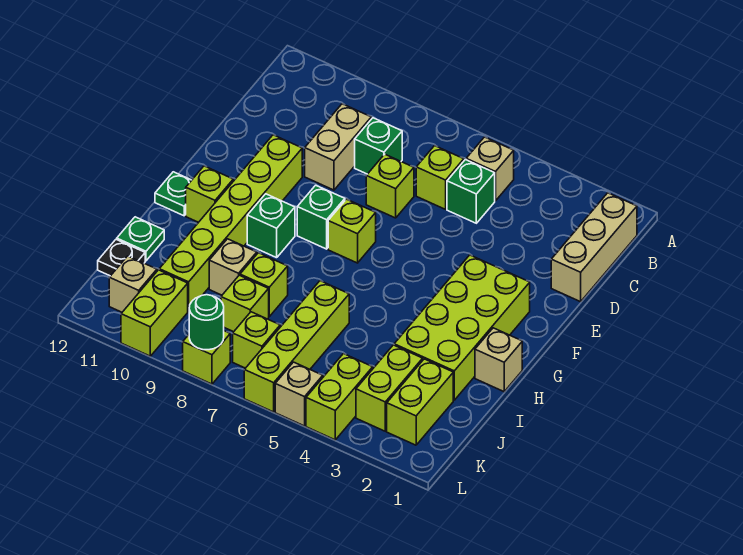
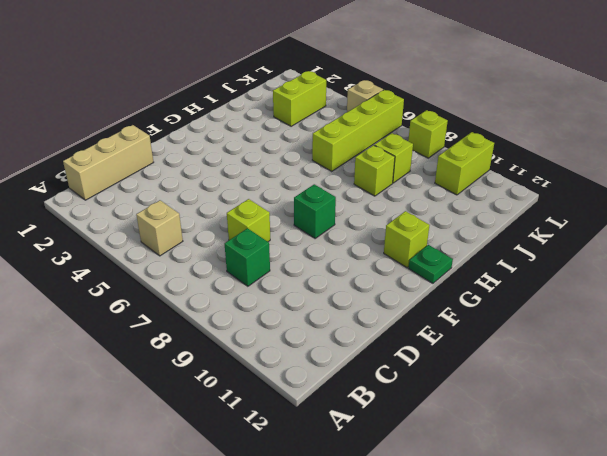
none -> green 1x1 brick [447,160,495,223]
none -> lime 1x1 brick [416,146,464,209]
none -> tan 1x2 brick [305,104,371,190]
none -> lime 1x6 brick [159,135,302,311]

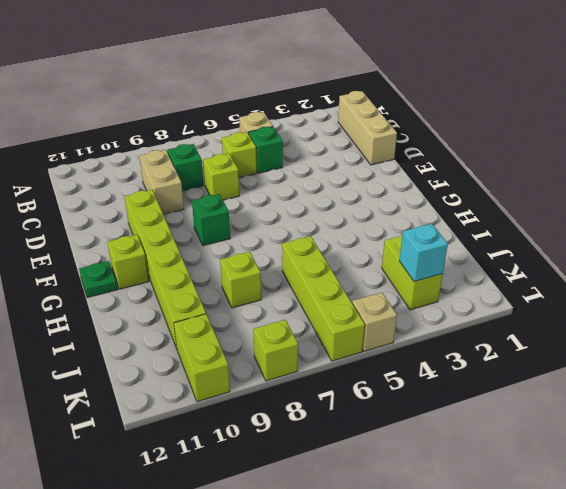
cyan 1x1 brick [399,224,448,282] -> none
none -> lime 2x4 brick [394,255,530,400]
none -> lime 1x1 brick [328,199,376,263]
none -> green 1x1 brick [247,194,295,258]
none -> tan 1x1 brick [475,328,522,392]

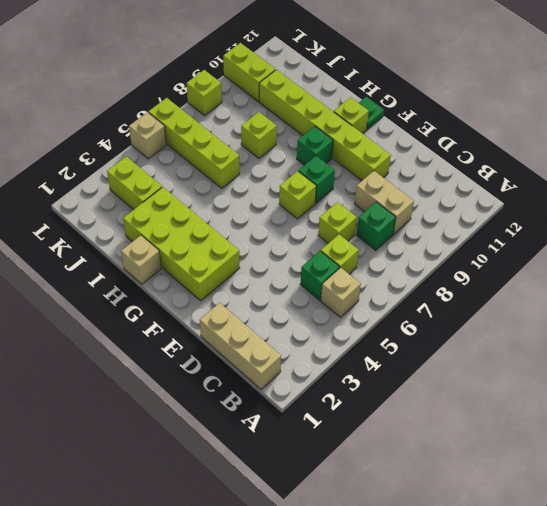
none -> tan 1x1 brick [209,239,257,295]
none -> green 1x1 plate [117,217,164,261]
none -> lime 1x2 brick [387,359,453,445]
none -> lime 1x1 brick [221,275,269,332]

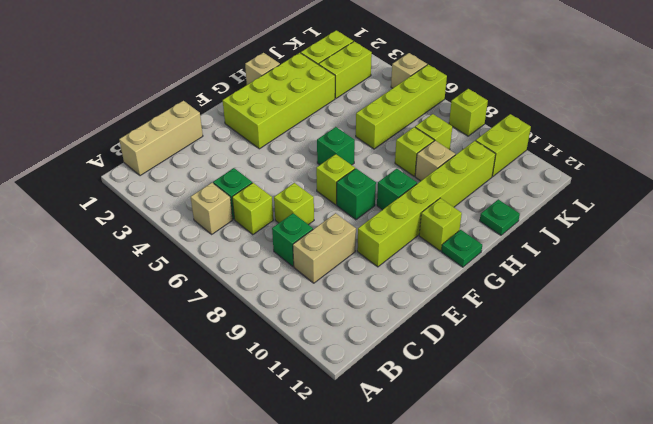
green 1x1 brick [317,127,355,165] -> none
none -> black 1x1 plate [98,239,145,276]
none -> lime 1x2 brick [306,354,373,440]
none -> lime 1x1 brick [233,312,280,368]
none -> tan 1x1 brick [109,256,157,312]

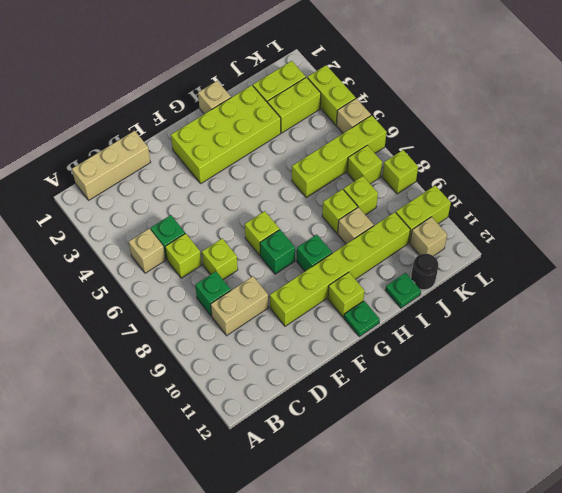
black 1x1 round brick [411,254,439,290] -> black 1x1 plate [98,239,145,276]
lime 1x2 brick [307,65,356,125] -> lime 1x2 brick turned to [306,354,373,440]
none -> green 1x1 round brick [189,295,224,350]

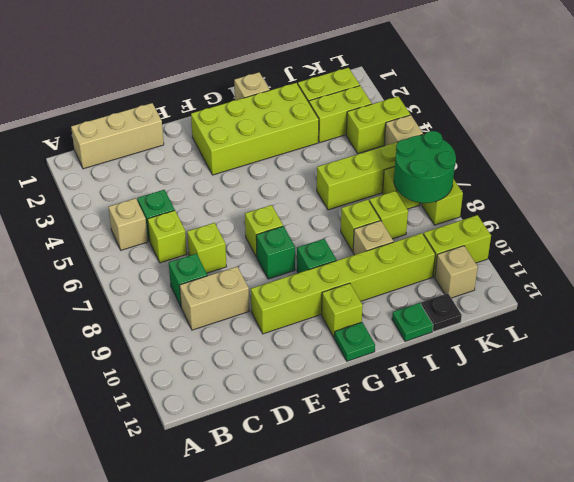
green 2x2 round brick [394,131,456,203] -> green 1x1 round brick [189,295,224,350]

